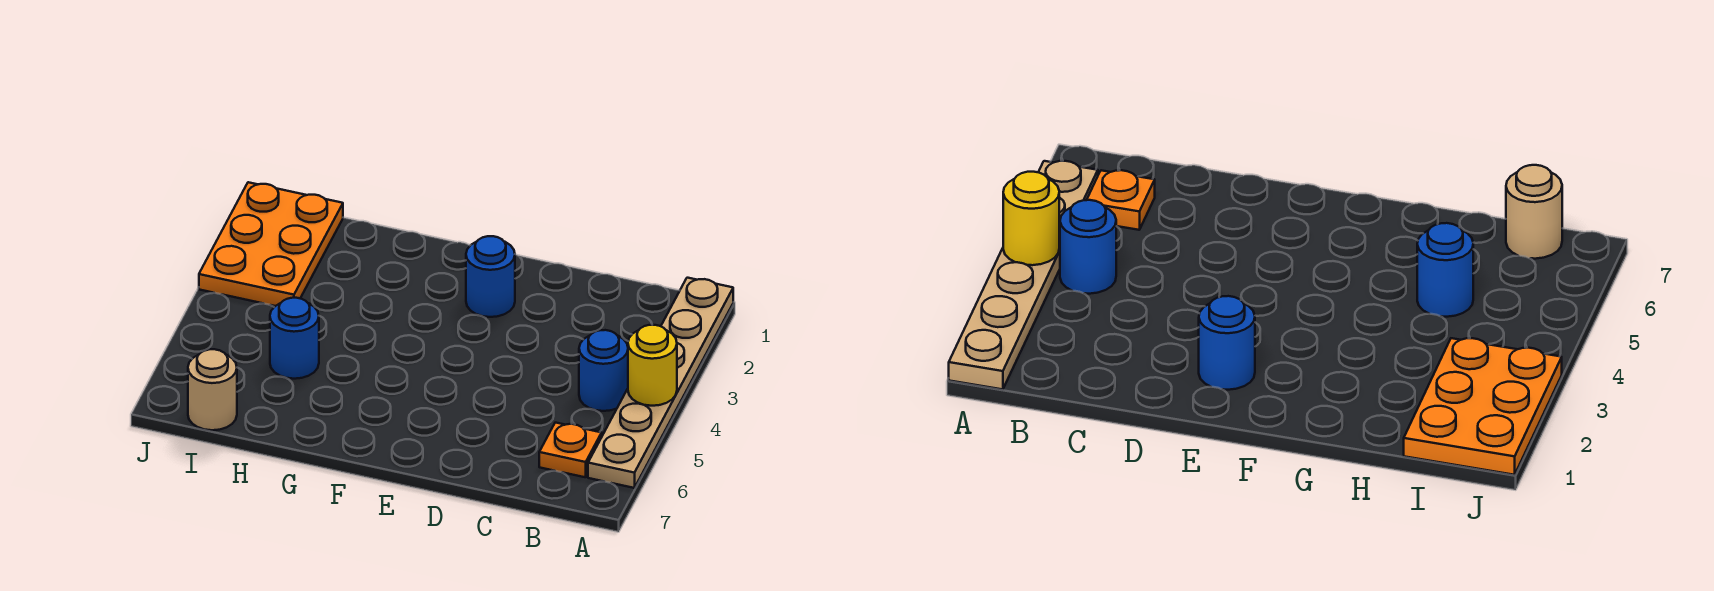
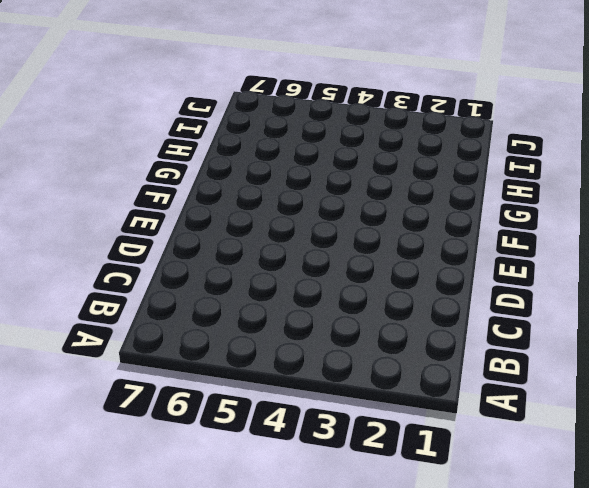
none -> tan 1x6 plate [588,278,733,488]
none -> blue 1x1 round brick [579,330,628,411]

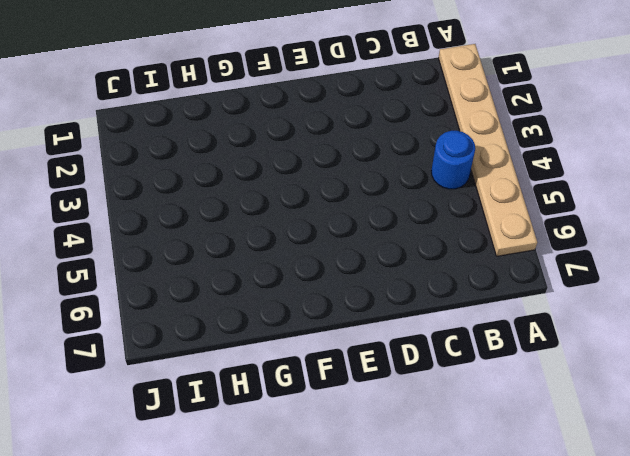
none -> orange 1x1 plate [539,423,602,477]
none -> blue 1x1 round brick [466,236,515,317]

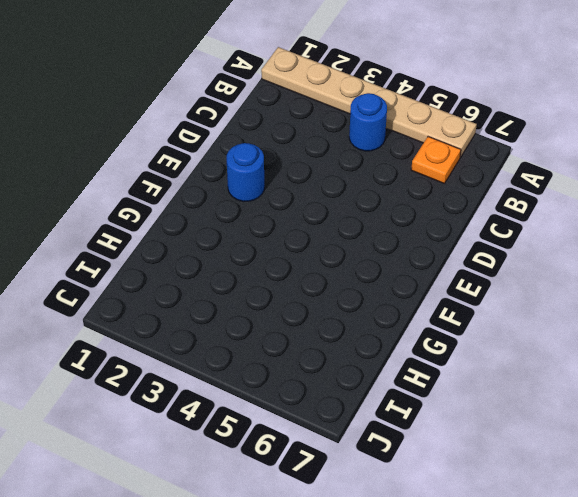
none -> blue 1x1 round brick [270,298,319,379]
none -> orange 2x3 plate [199,182,343,306]

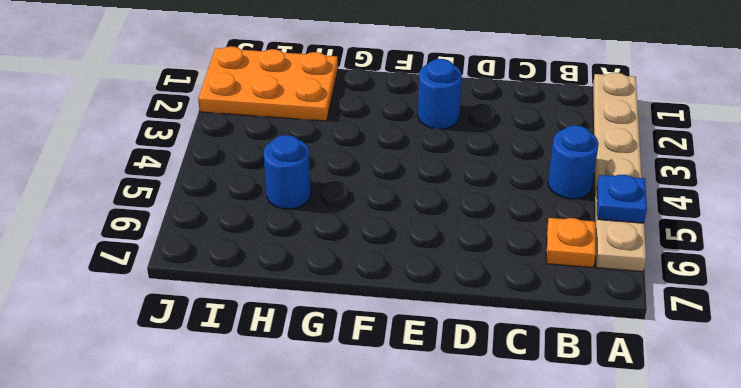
blue 1x1 plate [597,175,647,223] -> none
orange 2x3 plate [198,46,338,121] -> orange 2x3 plate turned to [199,182,343,306]
none -> tan 1x1 round brick [188,349,237,430]
none -> yellow 1x1 round brick [628,325,677,406]

